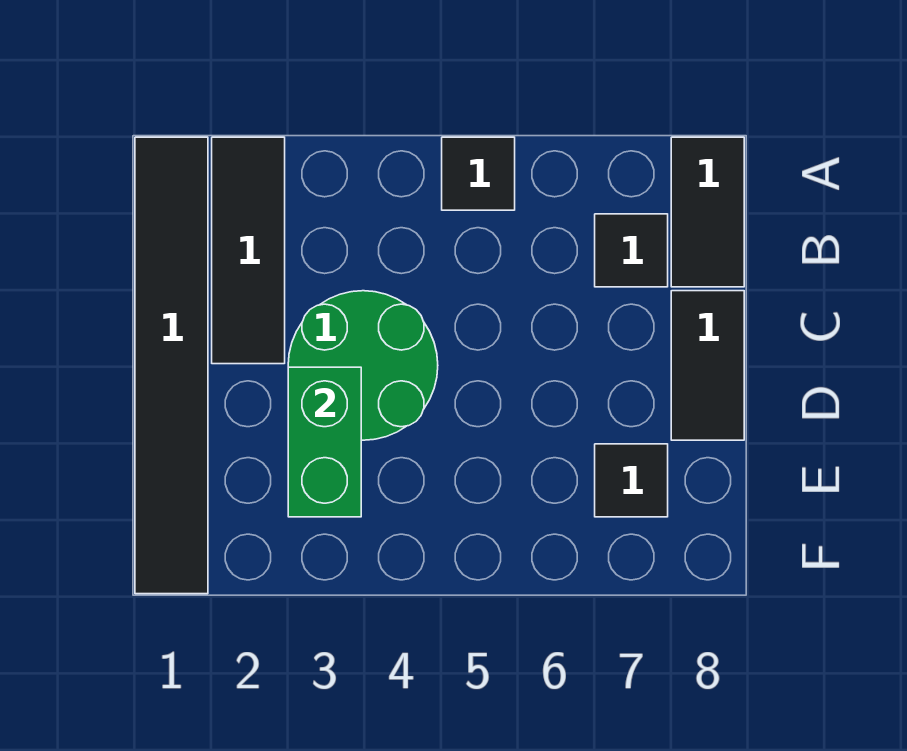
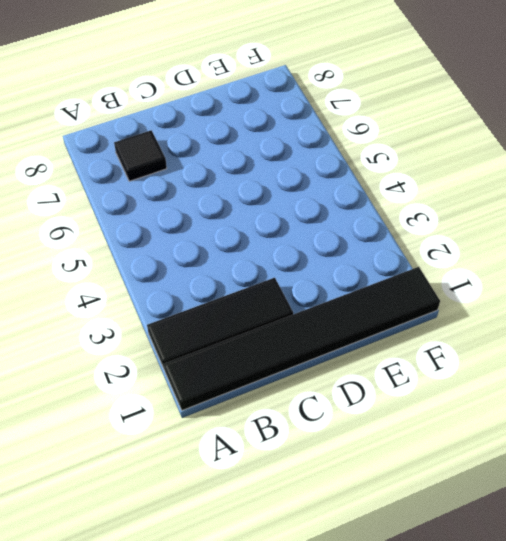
none -> black 1x1 tile [442,137,515,210]
none -> black 1x2 tile [671,137,744,287]

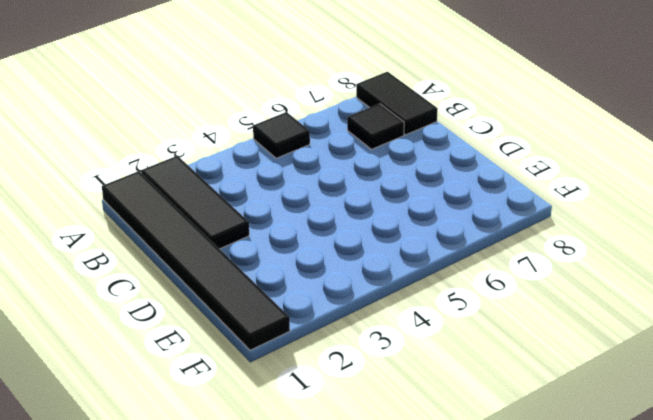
none -> green 2x2 round brick [288,291,438,440]
none -> black 1x2 tile [671,291,744,440]

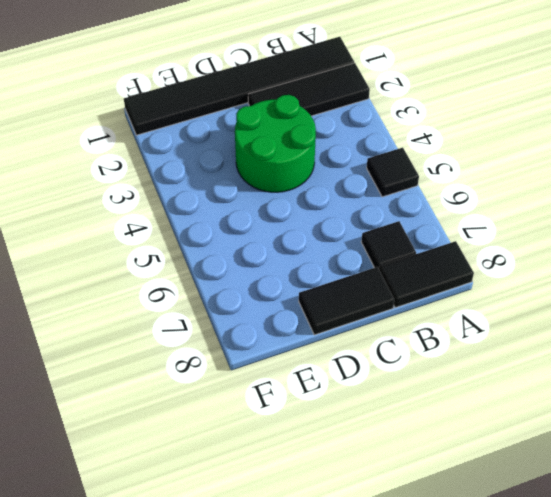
none -> black 1x1 tile [595,444,668,517]
none -> green 1x2 brick [288,367,361,517]

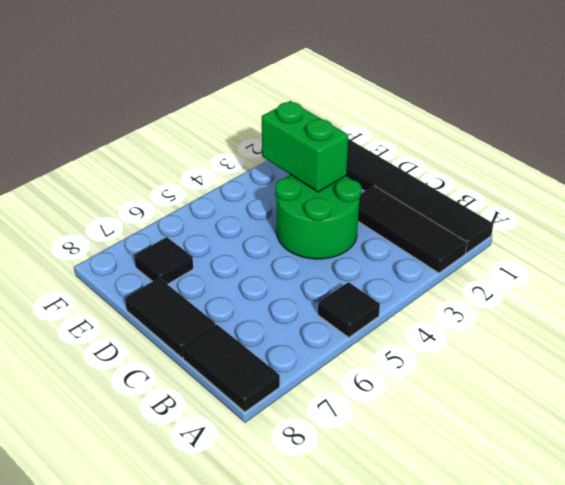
none -> black 1x1 tile [595,214,668,287]

